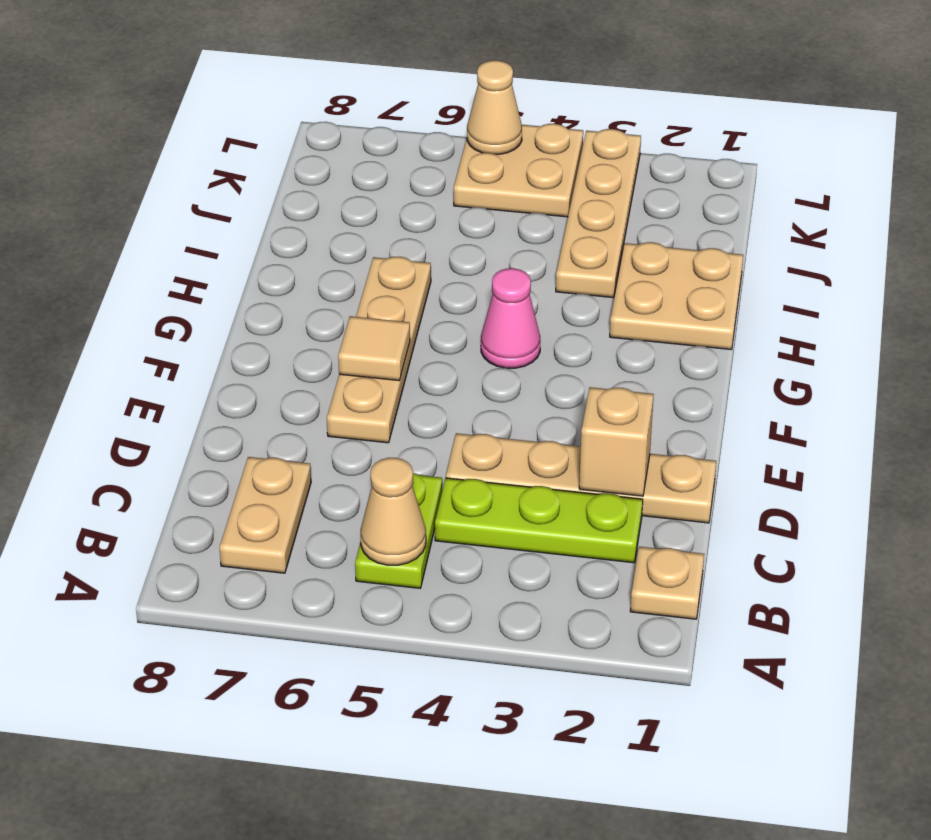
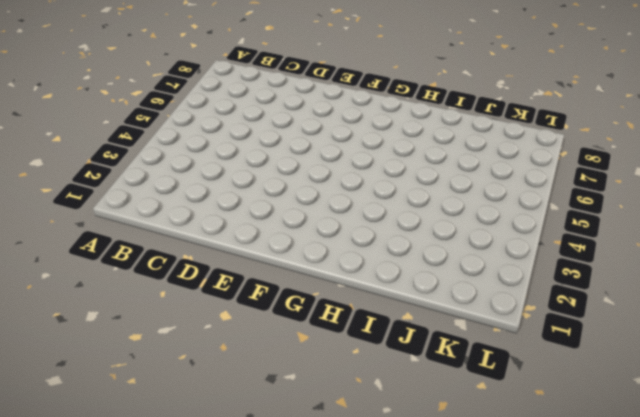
none -> tan 1x1 plate [630,547,704,619]
none -> lime 1x2 plate [355,473,442,588]
none -> tan 1x2 plate [219,457,311,573]

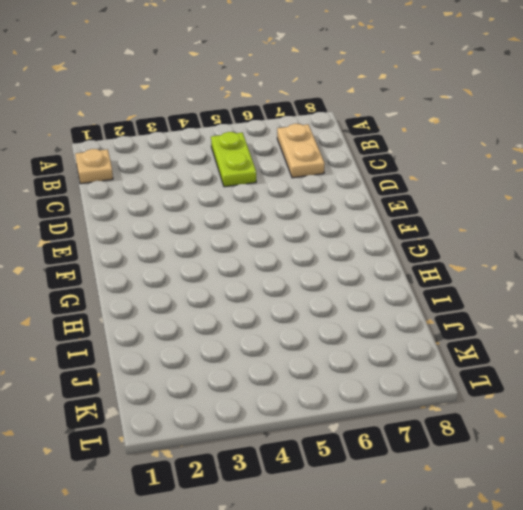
none -> lime 1x3 plate [435,478,643,563]
none -> tan 1x4 plate [446,433,716,523]
none -> tan 1x4 plate [327,257,431,443]

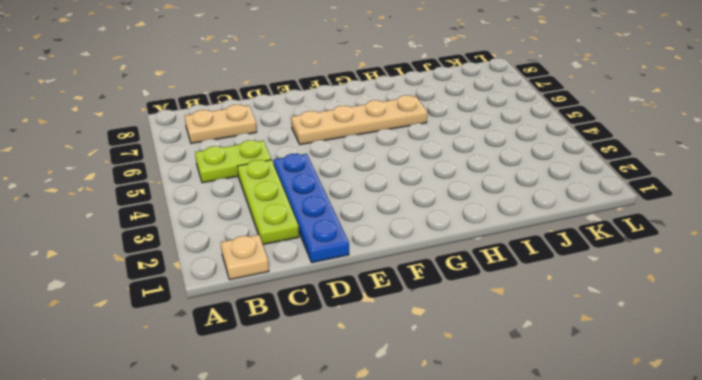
blue 1x4 plate [273,154,349,263] -> tan 1x4 plate [446,433,716,523]
none -> pink 1x1 cone [481,268,540,368]
none -> tan 2x2 plate [610,242,743,350]
none -> tan 1x4 plate [556,129,641,298]

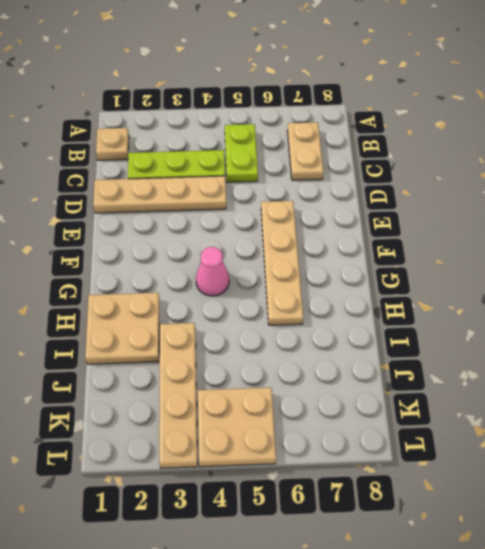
none -> tan 1x1 cone [361,458,426,565]
none -> tan 1x1 brick [579,387,654,496]
none -> tan 1x1 tile [338,316,410,381]

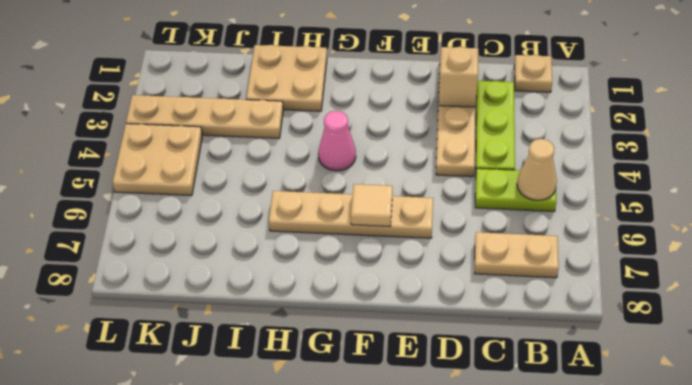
none -> tan 1x1 cone [467,60,522,154]

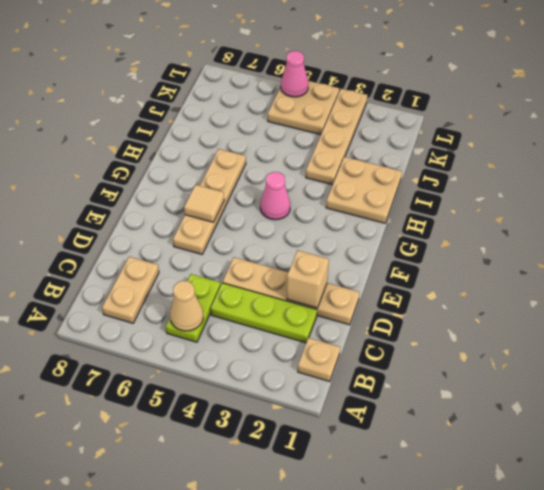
pink 1x1 cone [281,51,308,97] -> tan 1x1 cone [467,60,522,154]

